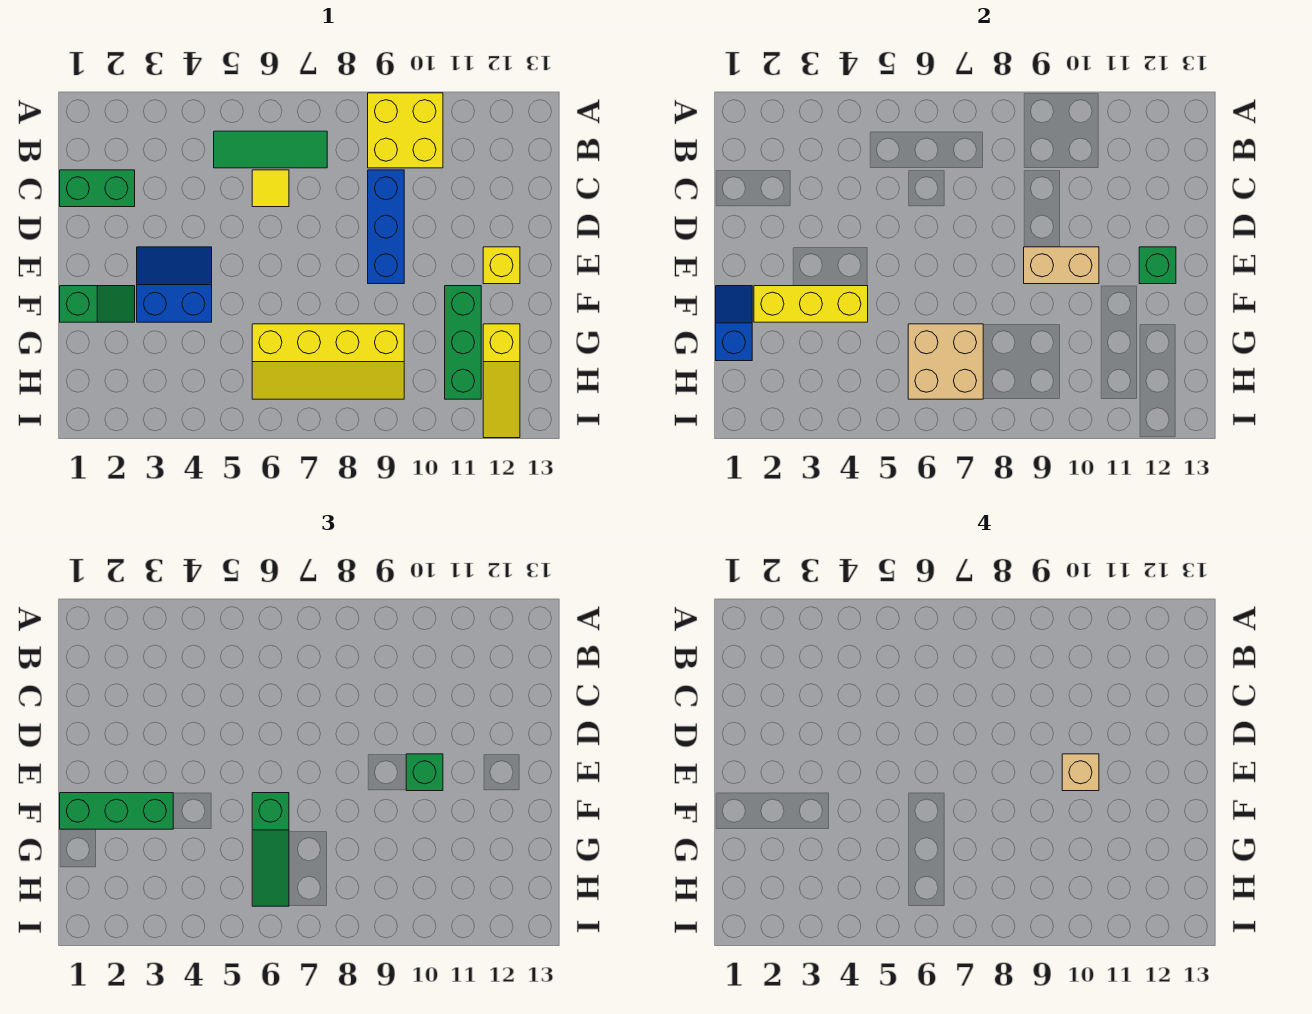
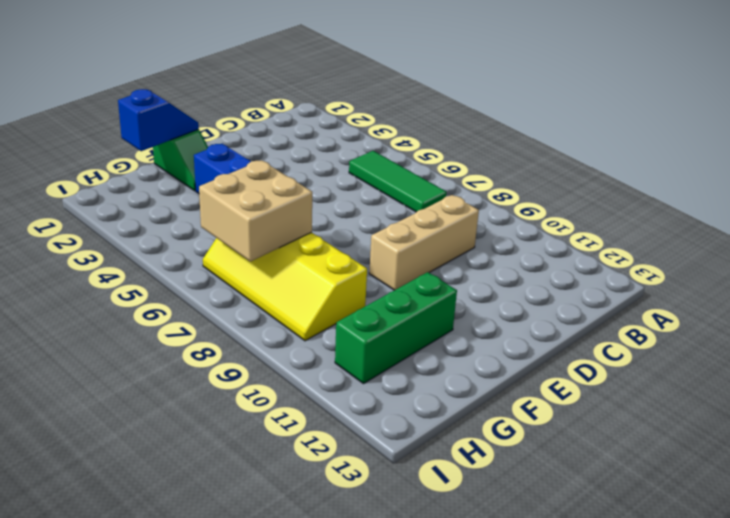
tan 1x3 brick [369,195,479,290] -> blue 1x3 brick [368,170,404,284]
none -> yellow 2x2 brick [368,93,443,168]
none -> green 1x2 brick [60,170,135,207]
none -> yellow 1x1 tile [252,170,289,207]

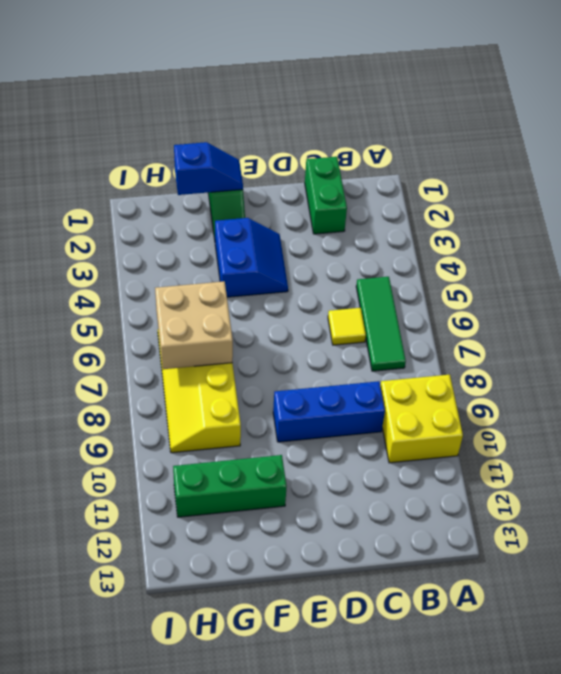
none -> yellow 1x1 brick [483,247,520,284]
none -> yellow 1x3 slope [483,324,520,438]
none -> tan 1x2 brick [1024,247,1099,284]

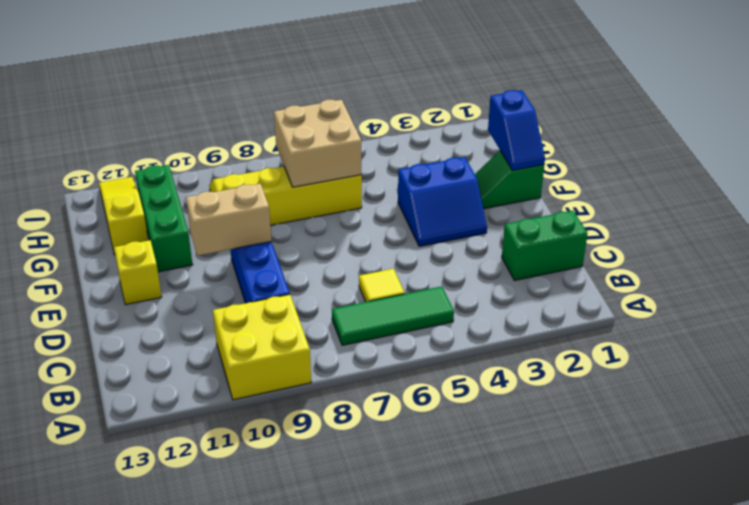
none -> green 1x1 brick [1139,247,1176,284]
none -> yellow 1x3 brick [754,286,868,322]
none -> green 1x1 brick [406,754,443,791]

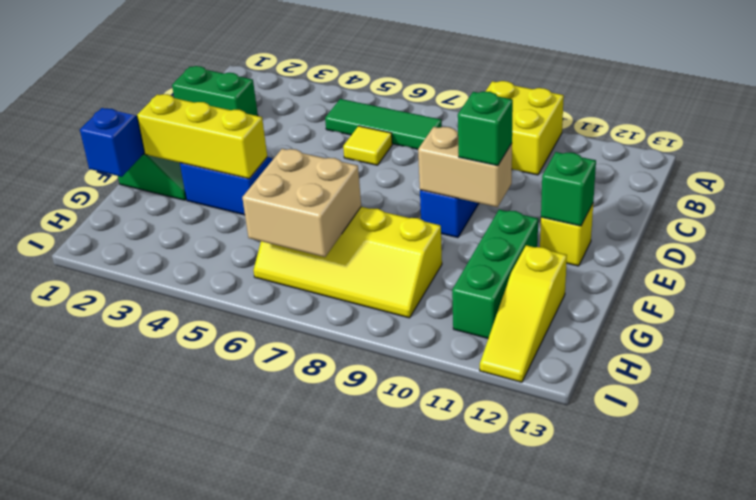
none -> green 1x3 brick [60,793,173,829]
none -> green 1x3 slope [252,793,289,906]
none -> tan 1x1 brick [1062,754,1099,791]

